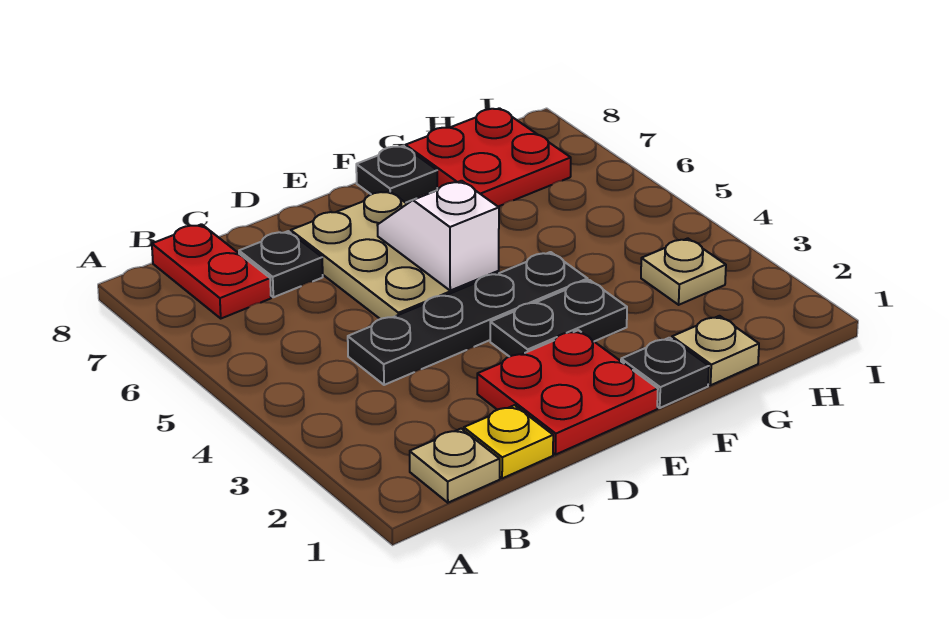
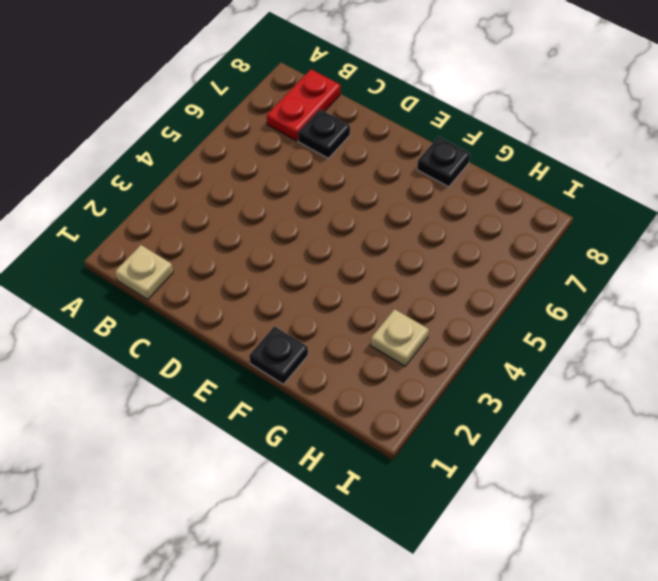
none -> yellow 1x1 plate [464,405,553,478]
none -> black 1x4 plate [348,252,588,385]
none -> red 2x2 plate [477,330,658,455]

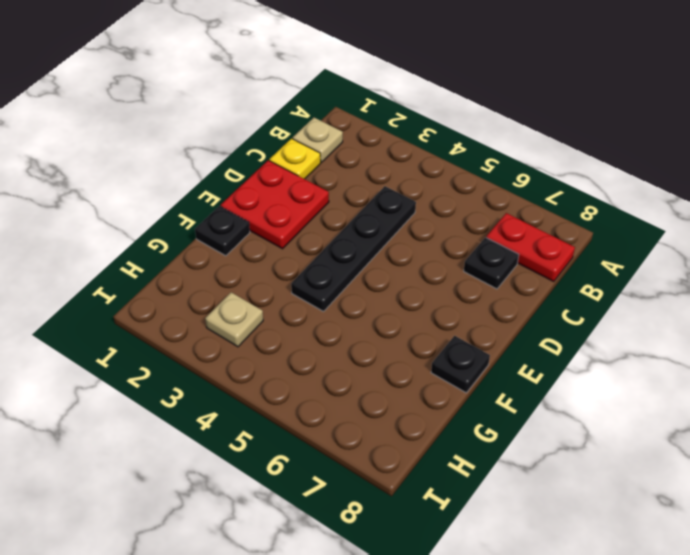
none -> tan 2x3 plate [291,191,499,319]
none -> black 1x2 plate [490,280,627,357]
none -> tan 1x1 plate [672,316,759,385]

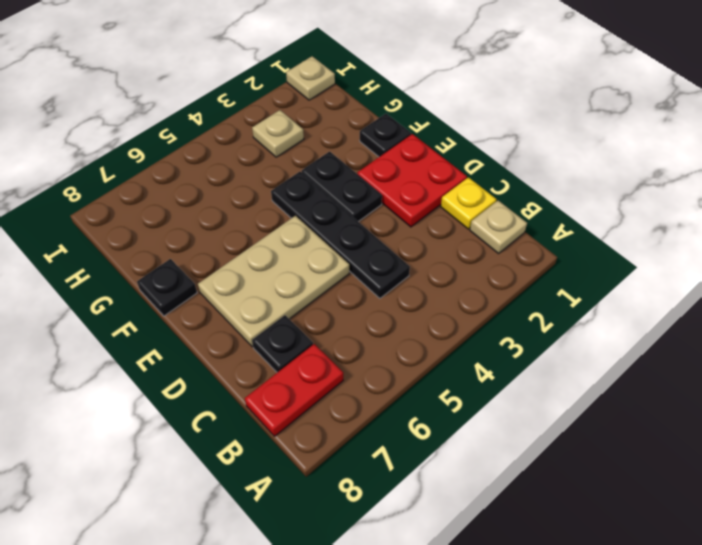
tan 1x1 plate [286,56,335,100] -> tan 1x1 plate moved to [672,316,759,385]
none -> red 2x2 plate [406,108,571,206]
none -> white 1x2 slope [377,181,499,291]

